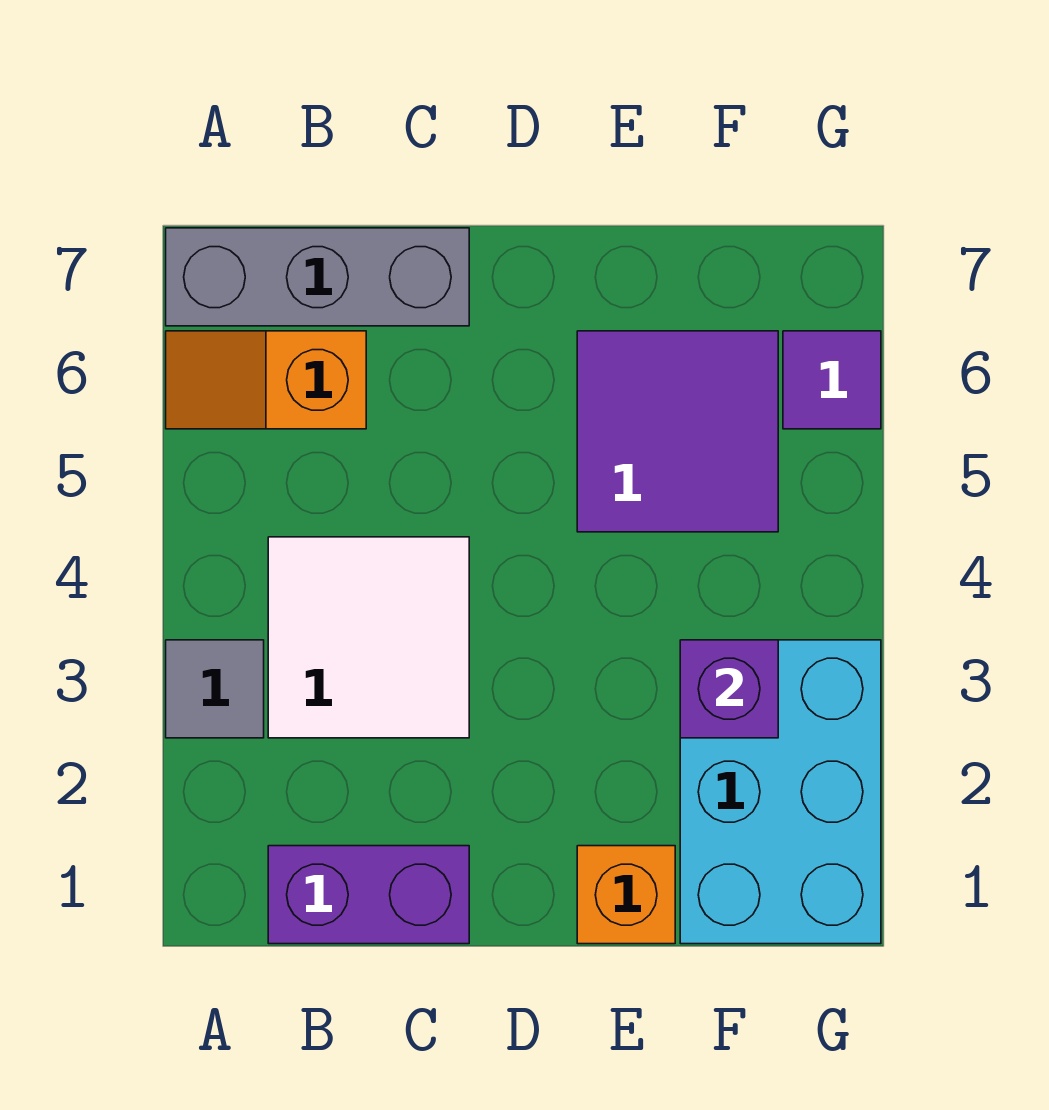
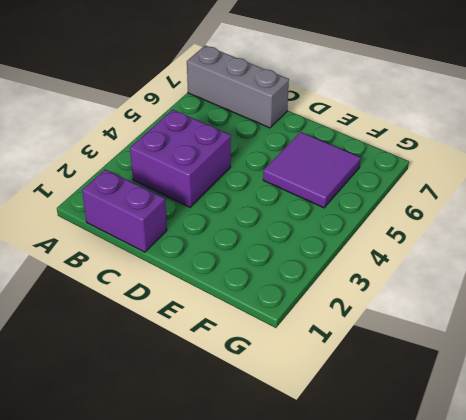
purple 2x2 brick [130,110,231,207] -> white 2x2 tile [268,537,469,738]
none -> grey 1x1 tile [166,640,264,738]
none -> orange 1x2 slope [166,331,366,429]

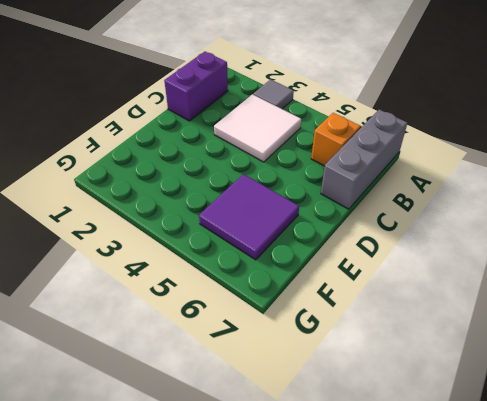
none -> orange 1x1 brick [577,846,675,944]
none -> cyan 2x3 brick [680,640,881,944]

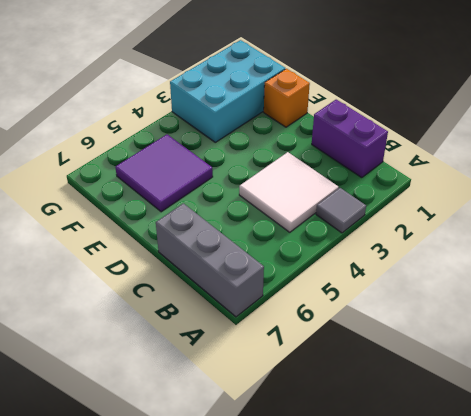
none -> orange 1x2 slope [166,331,366,429]
none -> purple 1x1 tile [783,331,881,429]

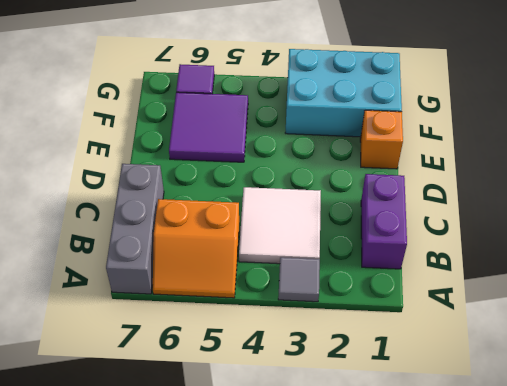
orange 2x2 slope [153,199,239,298] -> orange 1x2 slope [166,331,366,429]
none -> purple 1x1 brick [680,640,778,738]

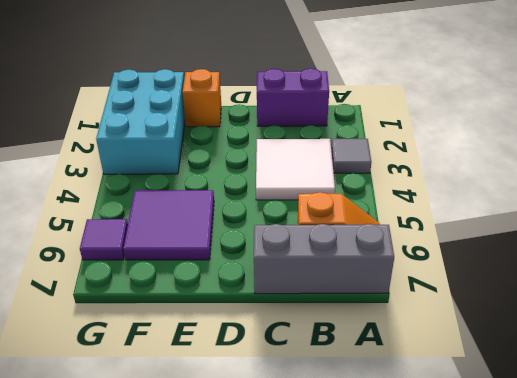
none -> purple 1x1 brick [680,640,778,738]

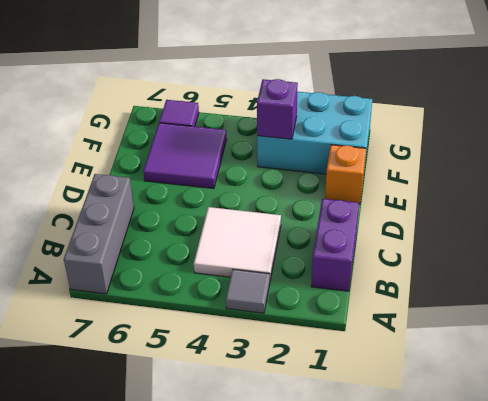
none -> orange 1x2 slope [166,331,366,429]

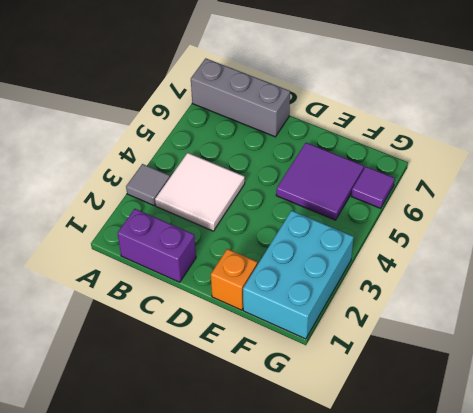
none -> orange 1x2 slope [166,331,366,429]
none -> purple 1x1 brick [680,640,778,738]

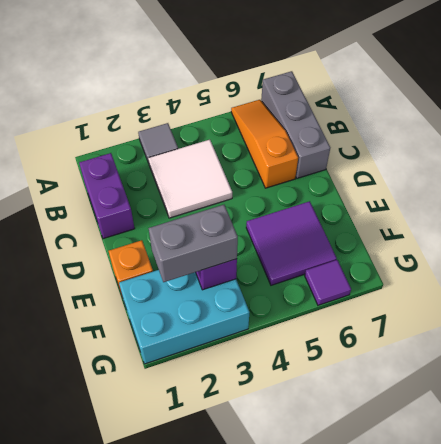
orange 1x3 slope [231,100,298,188] -> orange 1x2 slope [166,331,366,429]
grey 1x2 brick [148,205,238,282] -> none

